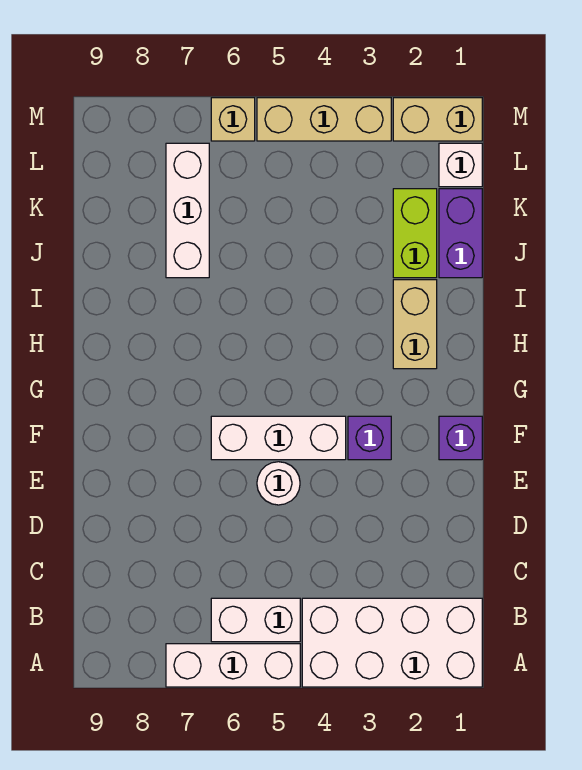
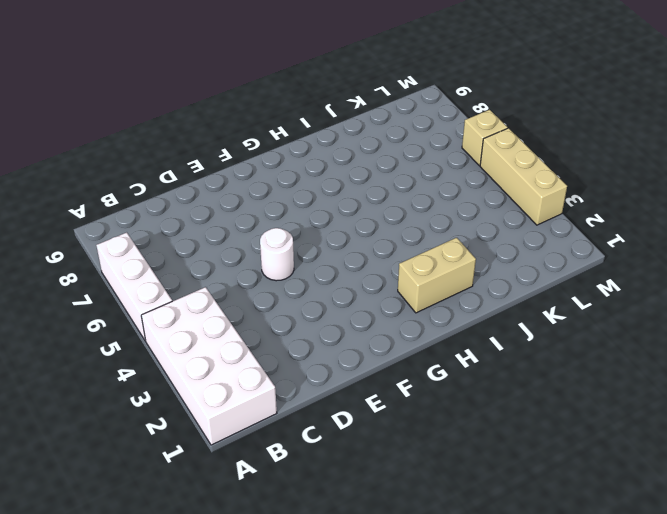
none -> white 1x2 brick [211,598,300,642]
none -> purple 1x1 brick [439,416,482,460]
none -> purple 1x1 brick [348,416,391,460]

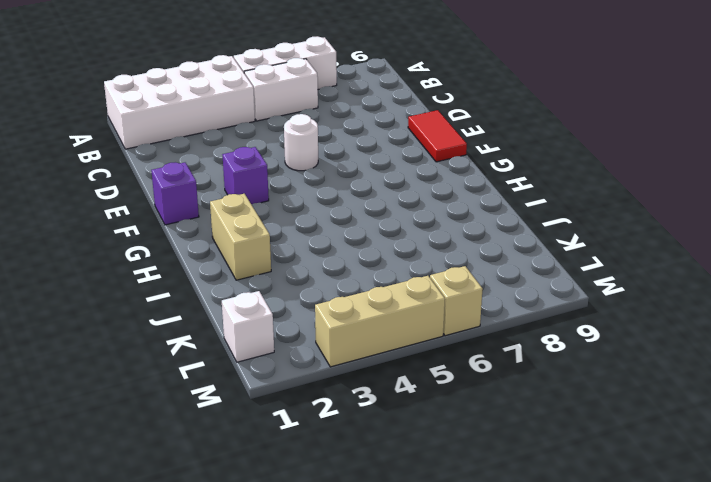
red 1x2 tile [408,110,467,162] -> none
none -> white 1x3 brick [211,416,346,460]
none -> purple 1x2 brick [439,189,482,278]
none -> lime 1x2 brick [393,189,437,278]

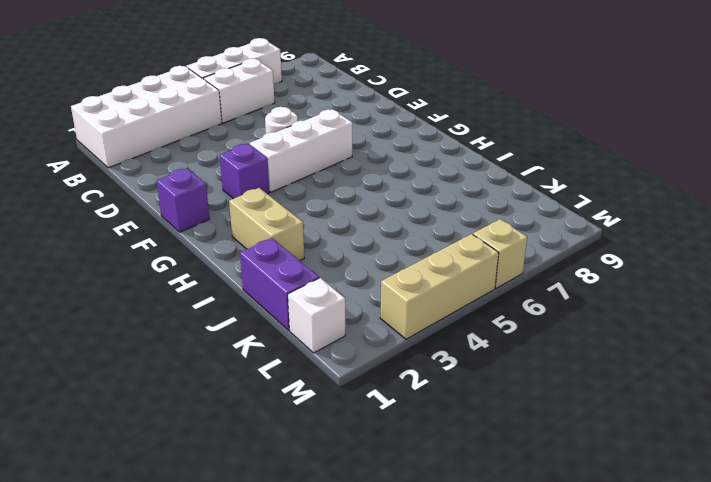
none -> lime 1x2 brick [393,189,437,278]
none -> white 1x3 brick [166,143,209,278]
none -> tan 1x2 brick [393,98,482,141]

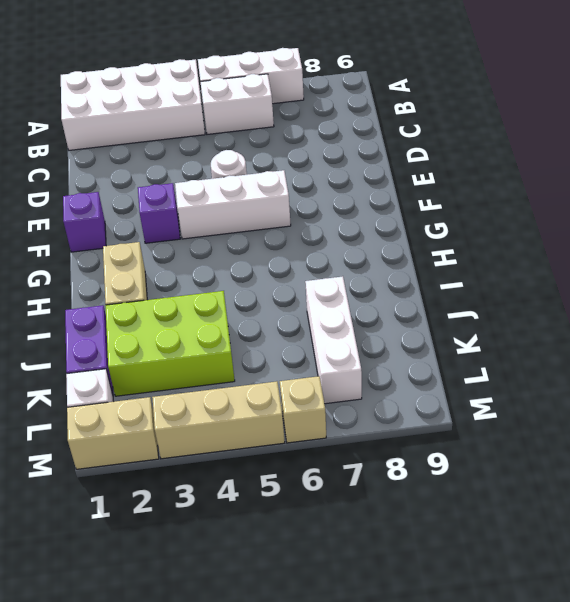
lime 2x3 brick [105,291,235,396] -> lime 1x2 brick [393,189,437,278]

